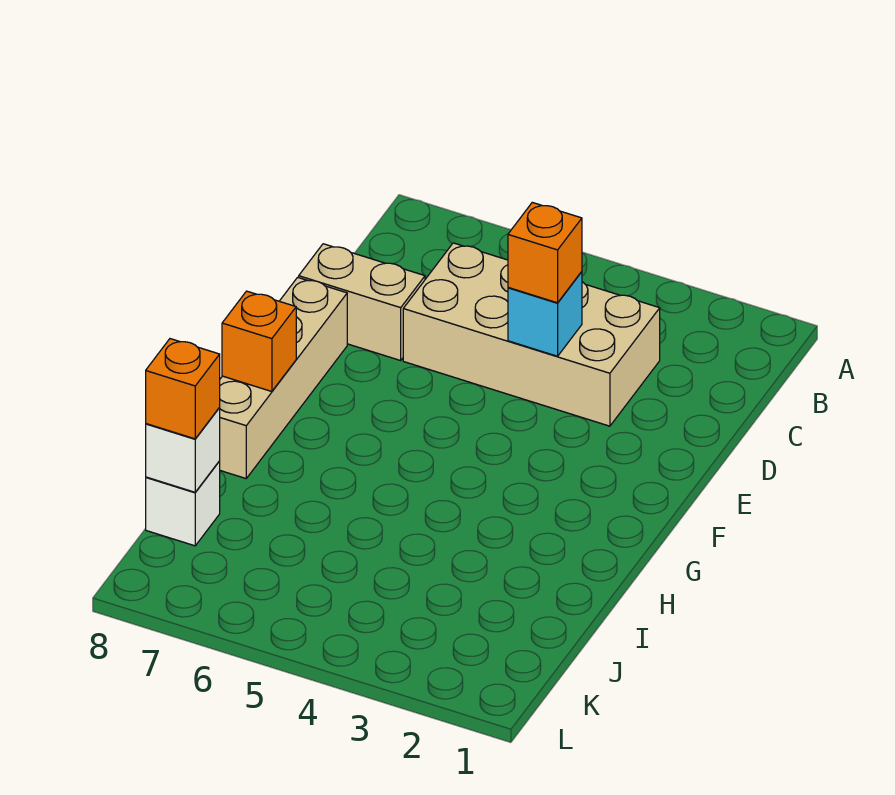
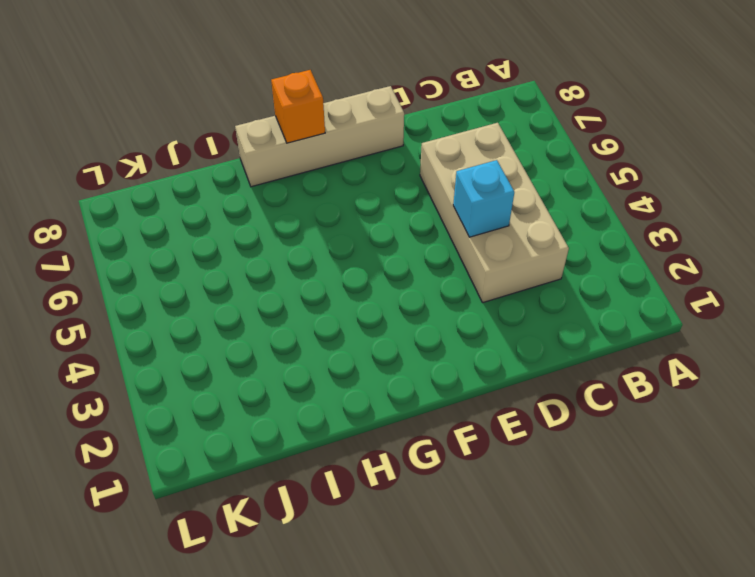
none -> tan 1x2 brick [299,244,425,360]
none -> white 1x1 brick [146,461,220,546]

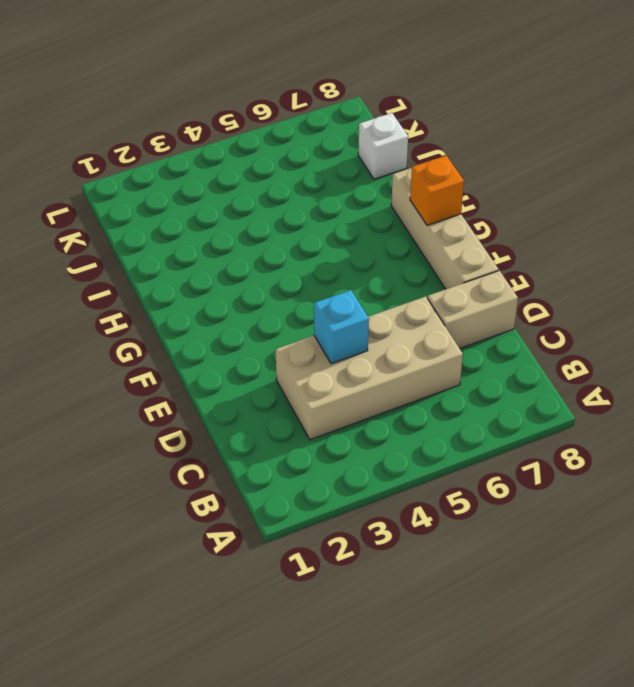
none -> white 1x1 brick [146,408,220,492]
none -> orange 1x1 brick [508,202,582,303]

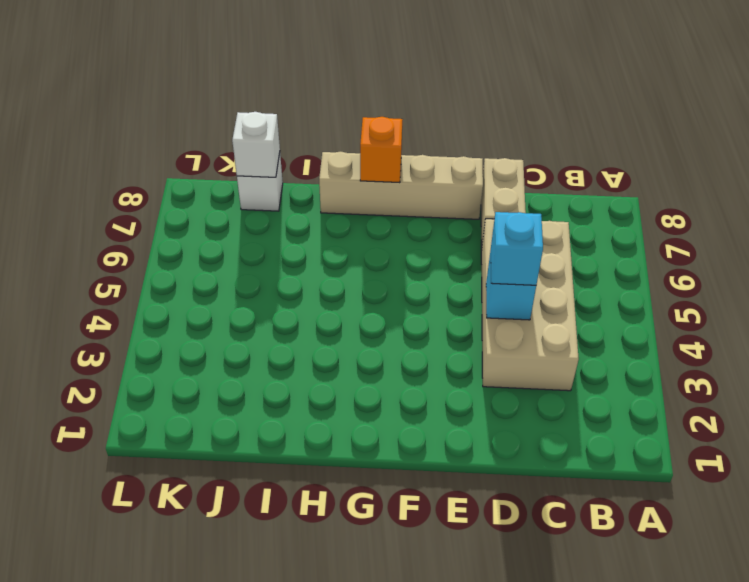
cyan 1x1 brick [491,212,543,285] -> orange 1x1 brick [508,202,582,303]
none -> orange 1x1 brick [146,339,220,439]

